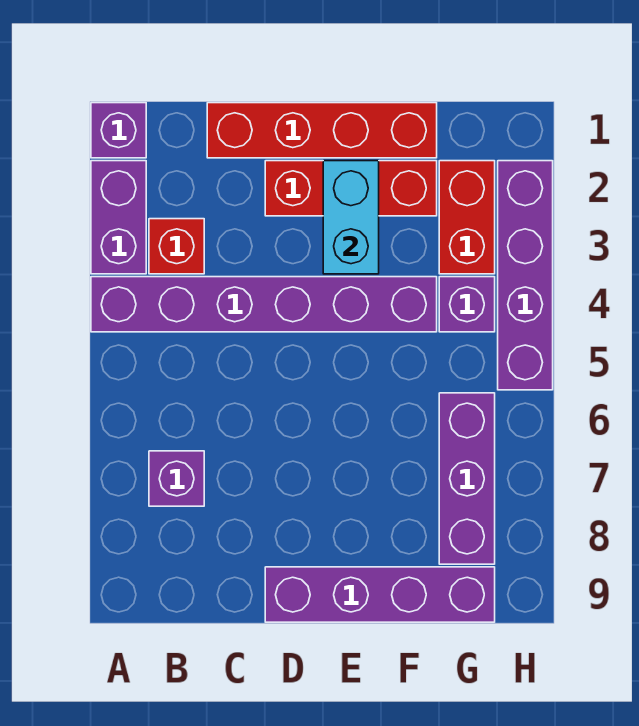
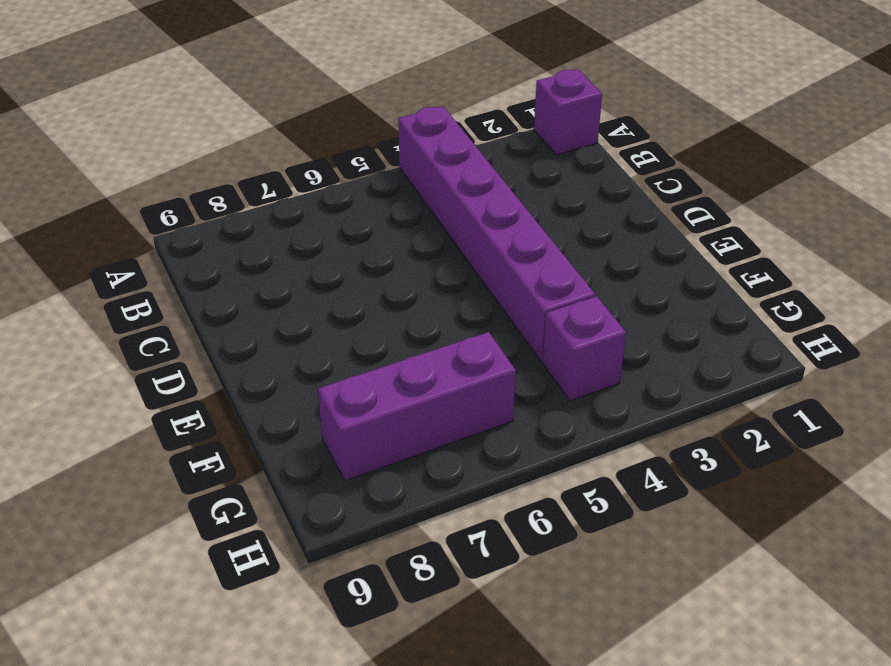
none -> purple 1x2 brick [91,161,146,274]
none -> red 1x1 brick [149,219,204,274]
none -> purple 1x1 brick [149,451,204,506]

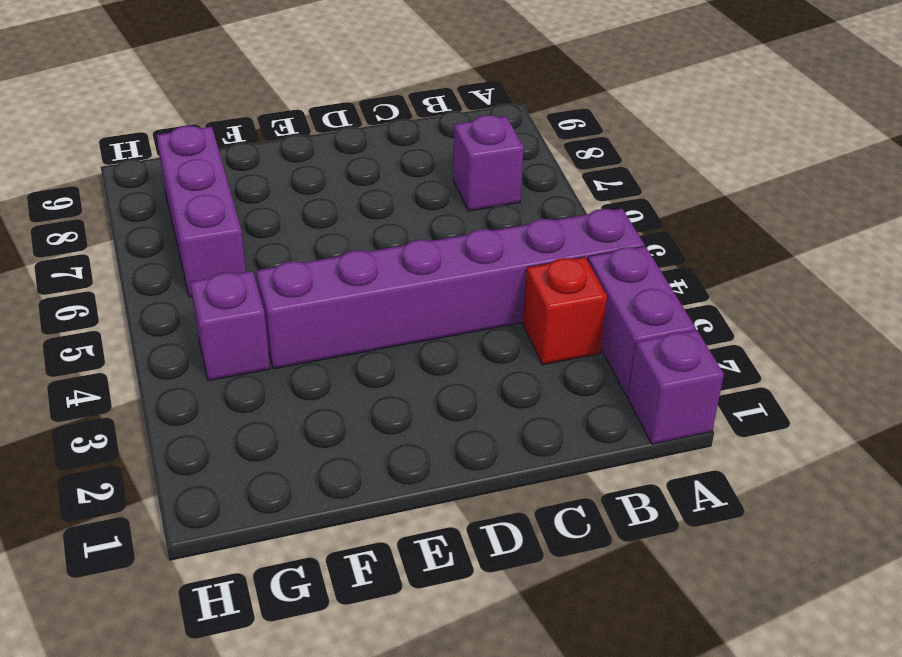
none -> red 1x4 brick [207,103,437,158]
none -> red 1x3 brick [265,161,437,216]
none -> purple 1x4 brick [265,567,495,622]

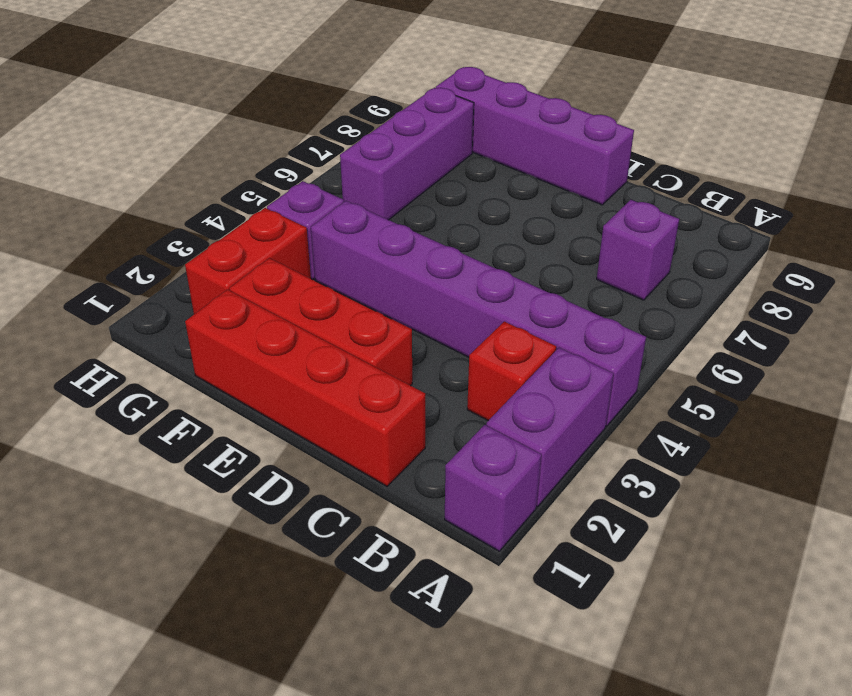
none -> purple 1x4 brick [498,161,553,390]
none -> cyan 1x2 brick [323,161,379,274]

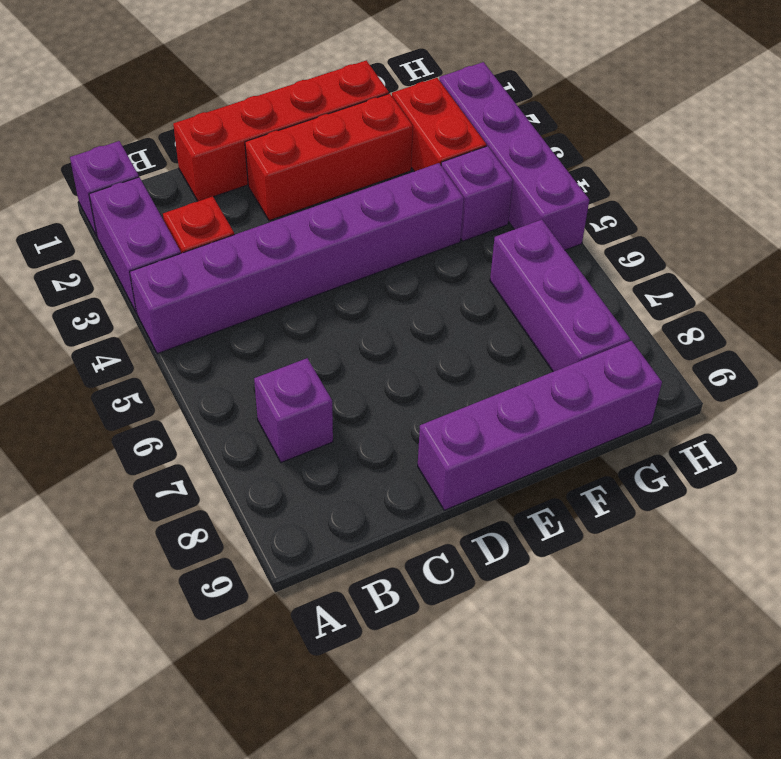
none -> cyan 1x2 brick [323,161,379,274]

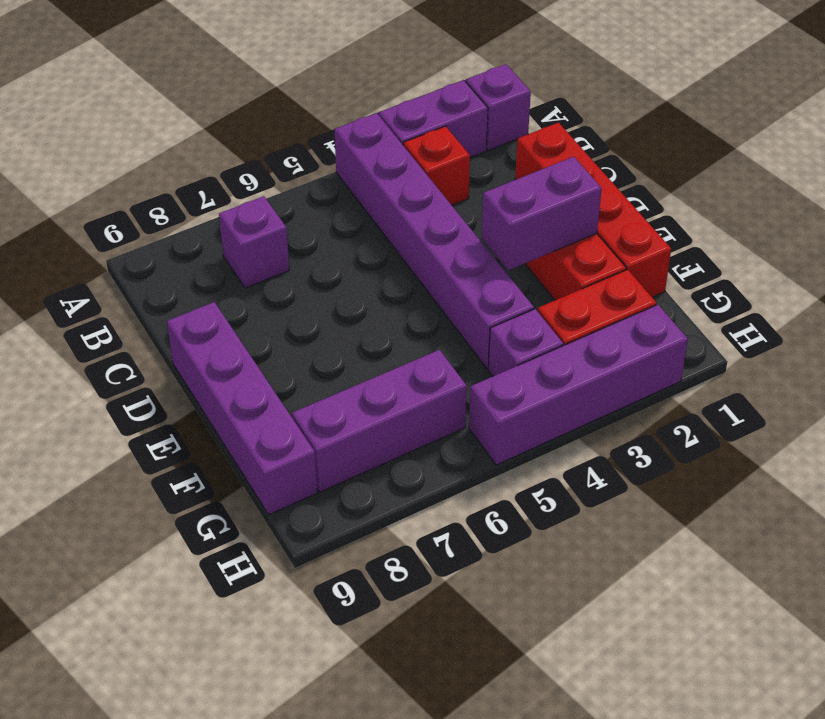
purple 1x2 brick [482,157,602,270] -> cyan 1x2 brick [323,161,379,274]

